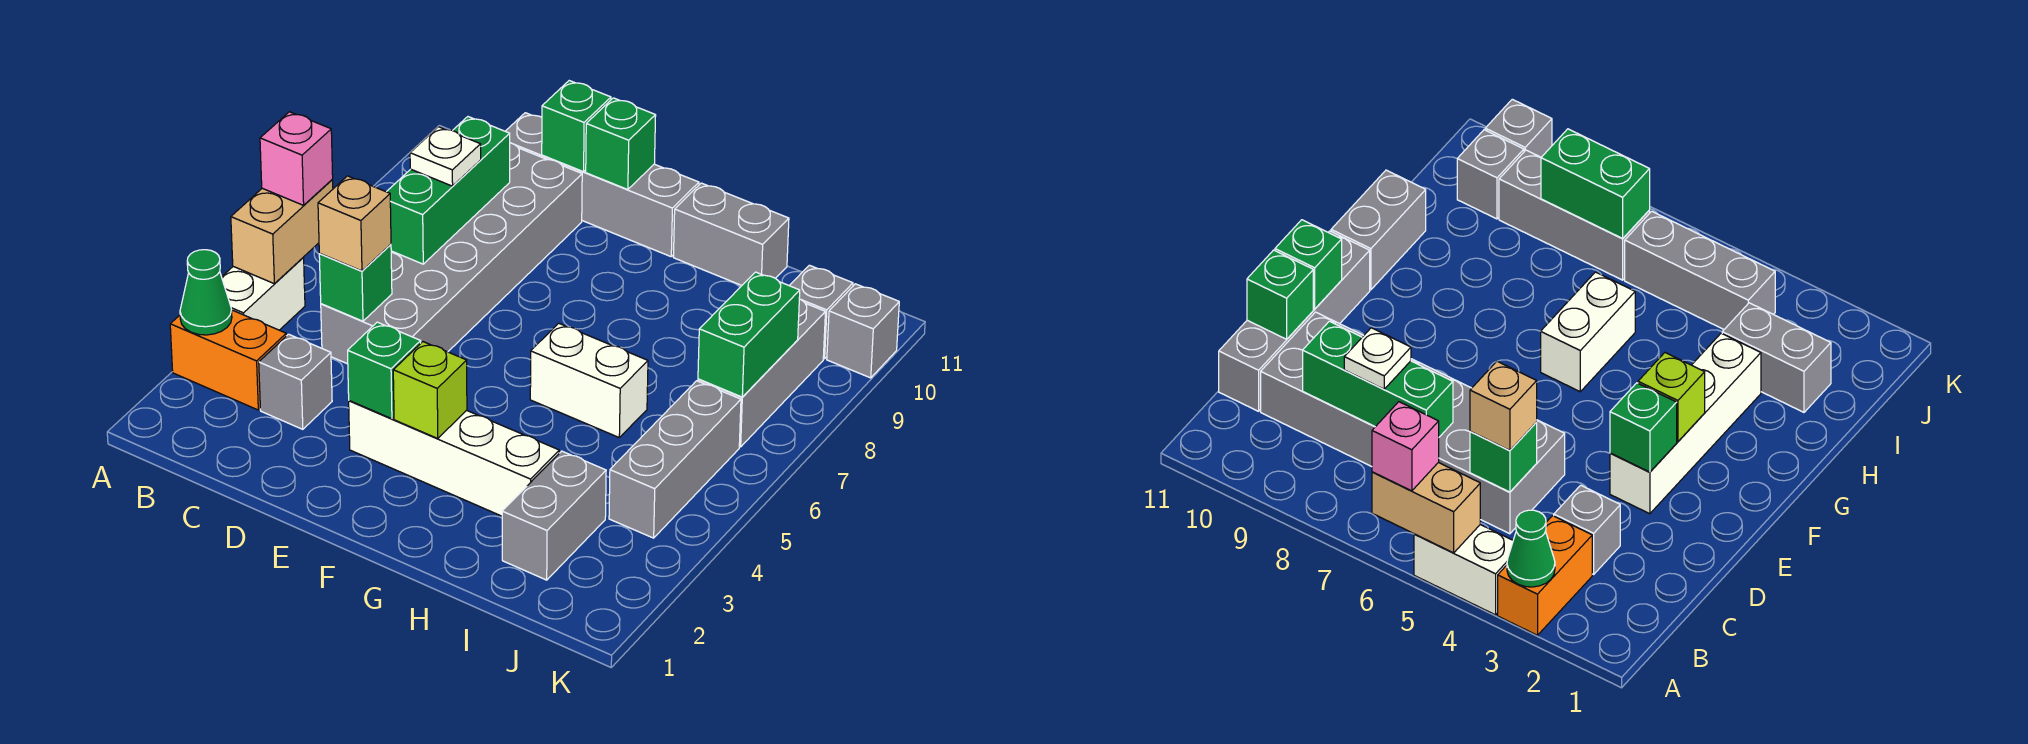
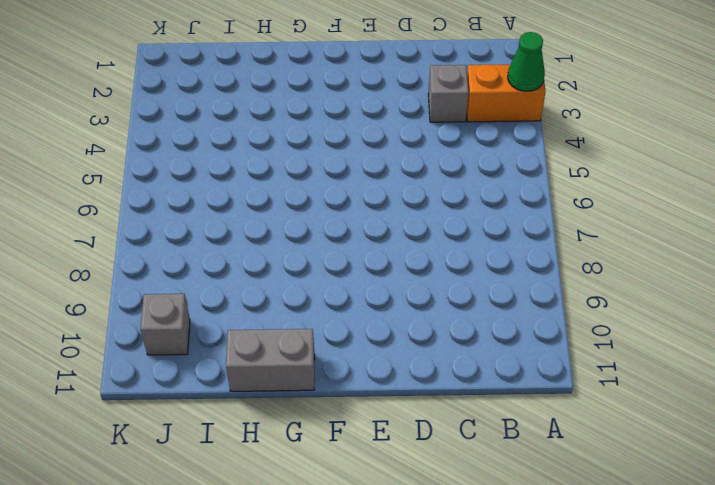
none -> white 1x2 brick [222,258,305,330]
none -> grey 2x6 brick [321,143,582,364]
none -> grey 1x4 brick [505,113,699,257]

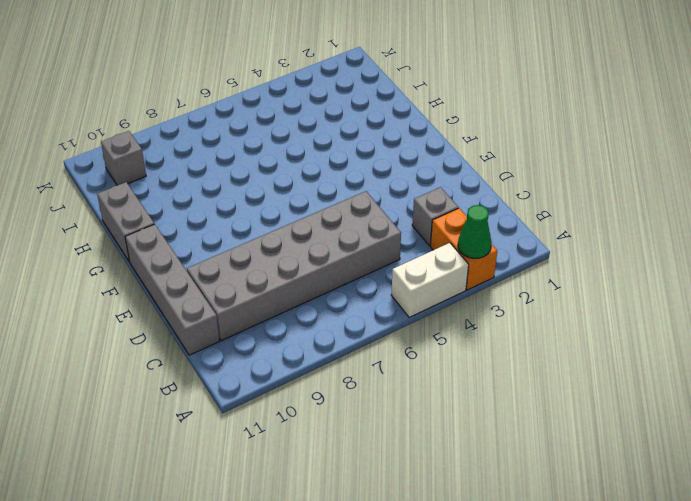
none -> white 1x4 brick [349,401,559,516]
none -> white 1x2 brick [530,323,648,437]
none -> grey 1x2 brick [502,451,606,580]

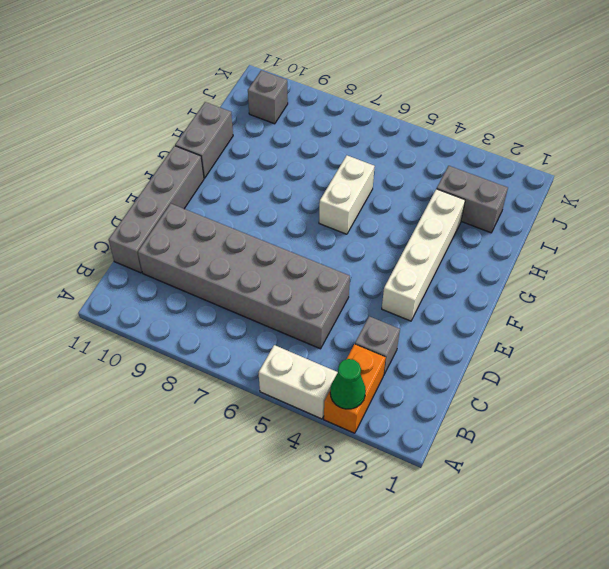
none -> grey 1x3 brick [609,381,741,538]
none -> grey 1x3 brick [698,299,825,447]
none -> grey 1x1 brick [827,284,899,378]

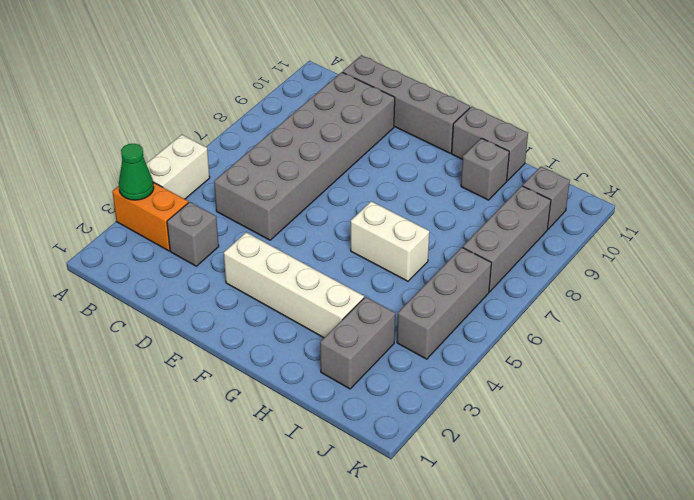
grey 1x1 brick [461,138,509,200] -> grey 1x1 brick moved to [827,284,899,378]
none -> tan 1x2 brick [231,180,333,284]
none -> green 1x1 brick [319,244,392,321]
none -> green 1x3 brick [387,117,510,264]

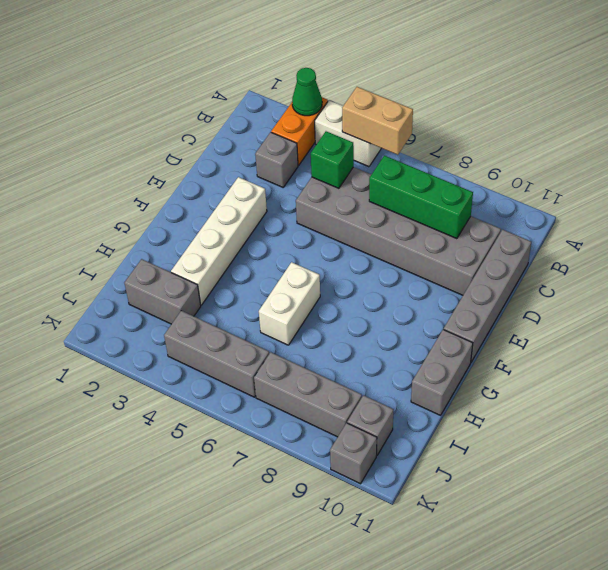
none -> green 1x1 brick [542,81,611,172]
none -> green 1x1 brick [348,322,421,419]
none -> green 1x1 brick [586,98,656,190]

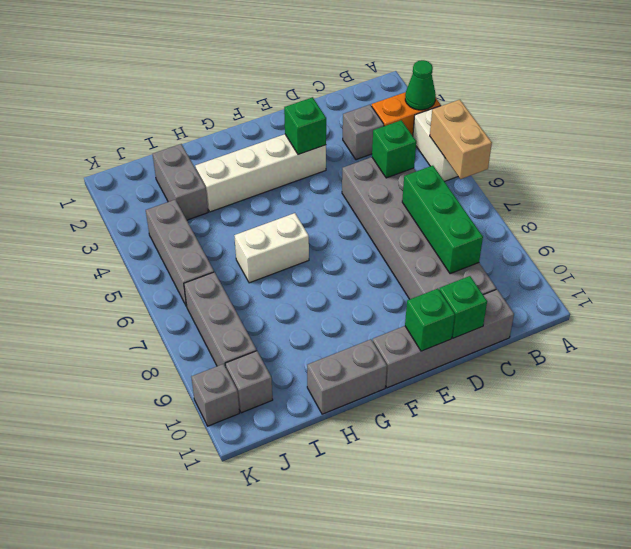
none -> lime 1x1 brick [393,342,467,438]
none -> green 1x2 brick [698,272,800,397]
none -> pink 1x1 brick [260,112,333,205]

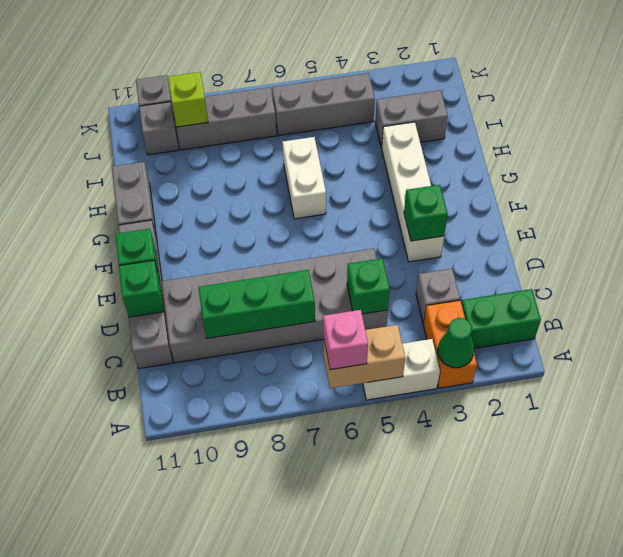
green 1x2 brick [462,289,541,348] -> green 1x2 brick moved to [698,272,800,397]
lime 1x1 brick [168,72,208,127] -> lime 1x1 brick moved to [393,342,467,438]
none -> tan 1x1 brick [318,176,391,271]
none -> white 1x1 plate [410,127,481,186]

